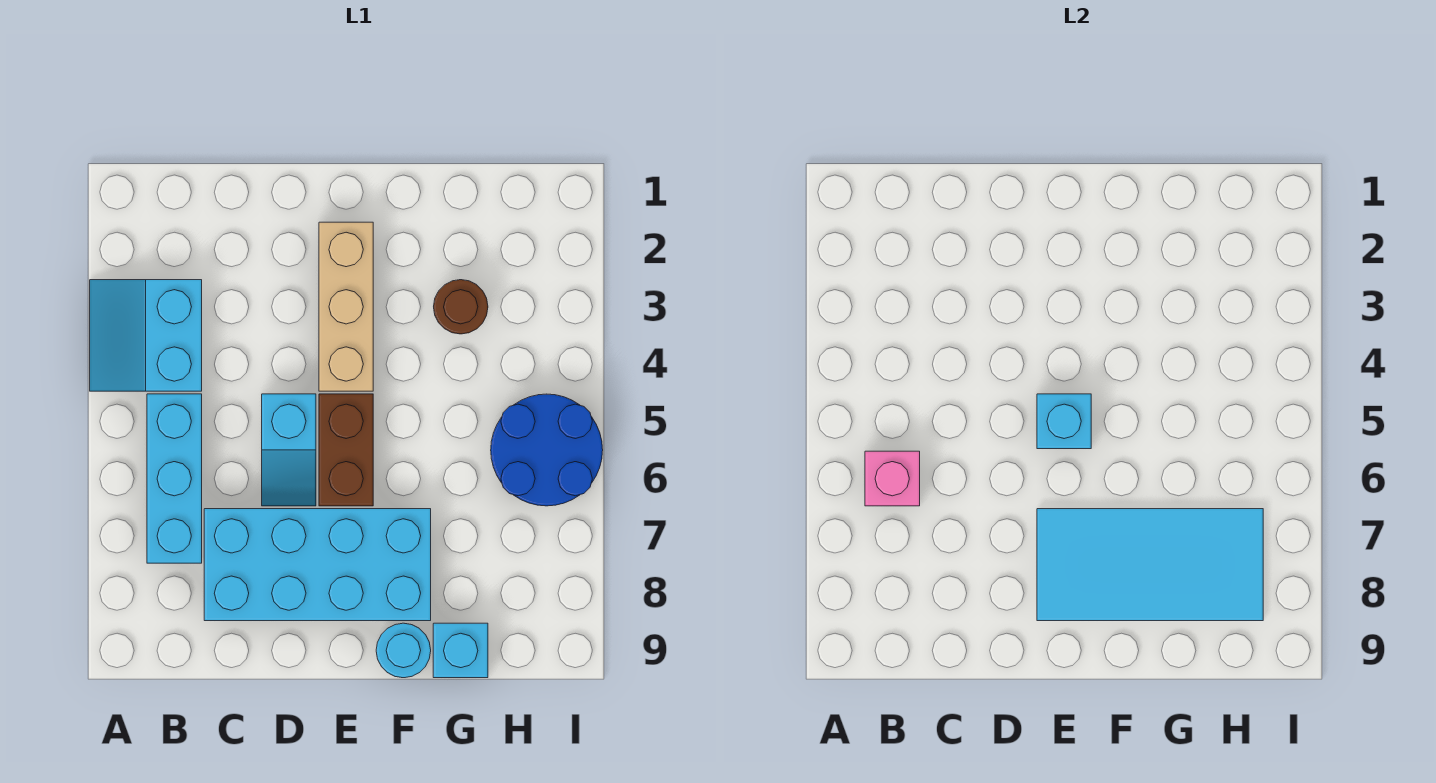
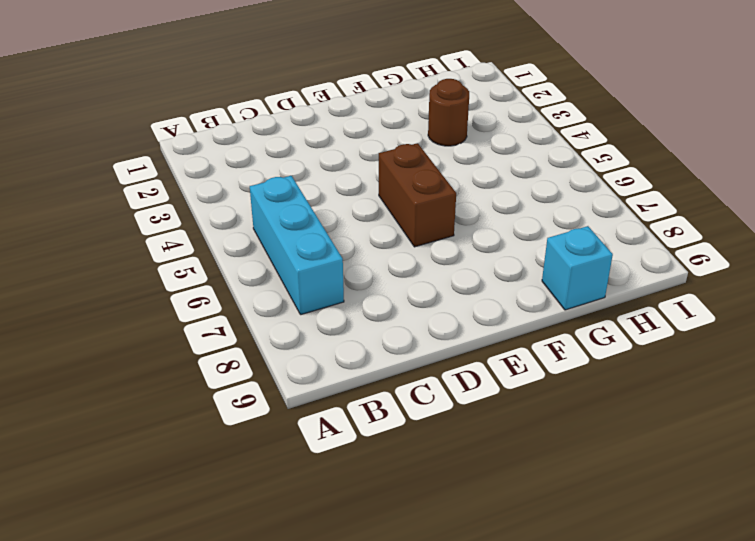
none -> cyan 2x2 slope [90,280,202,391]
none -> cyan 2x4 brick [204,509,431,621]
none -> cyan 1x2 slope [262,394,316,506]

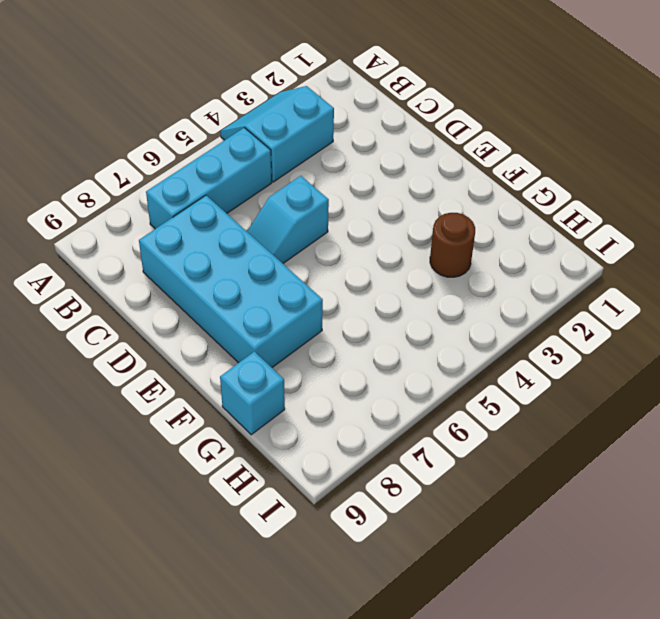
none -> tan 1x3 brick [319,222,373,391]
none -> brown 1x2 brick [319,394,373,506]
none -> cyan 1x1 round brick [376,623,431,678]

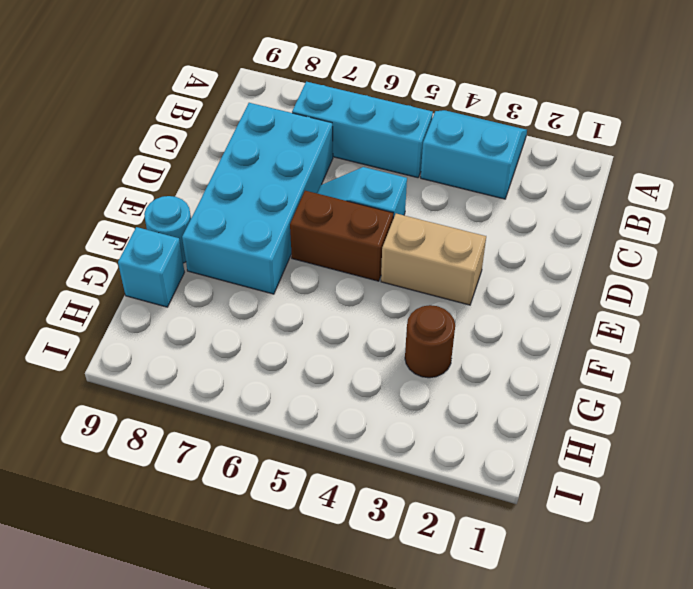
tan 1x2 brick [381,214,486,305] -> tan 1x3 brick [319,222,373,391]
none -> blue 2x2 round brick [491,394,603,506]
none -> pink 1x1 brick [865,451,920,506]
none -> cyan 1x1 brick [1037,394,1091,449]

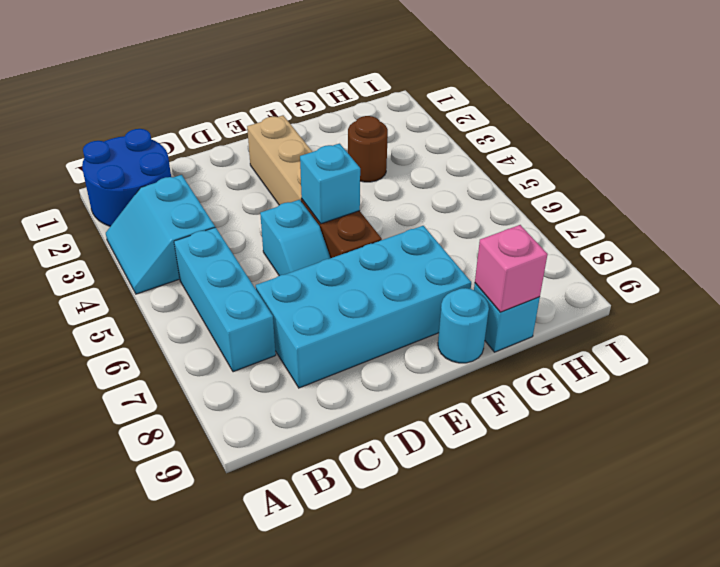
blue 2x2 round brick [82,129,171,226] -> blue 2x2 round brick moved to [491,394,603,506]
pink 1x1 brick [475,225,548,312] -> pink 1x1 brick moved to [865,451,920,506]
none -> cyan 2x4 tile [1037,509,1263,621]

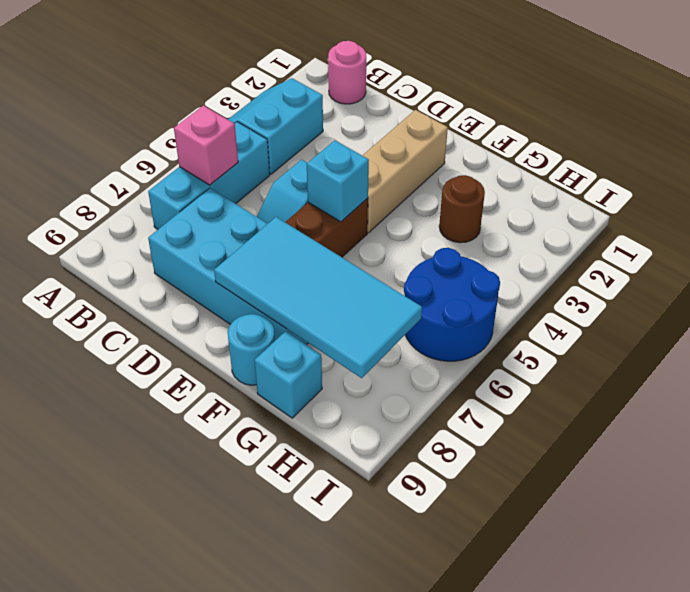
pink 1x1 round brick [328,41,366,104] -> none

